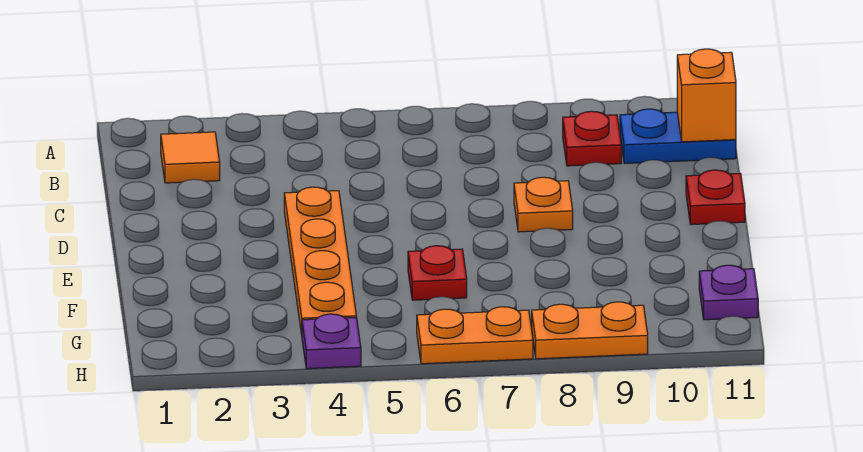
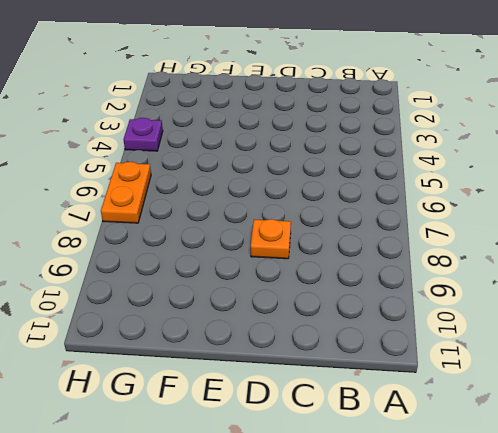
none -> orange 1x1 tile [161,132,220,183]
none -> red 1x1 plate [563,111,621,166]
none -> blue 1x2 plate [620,109,736,164]

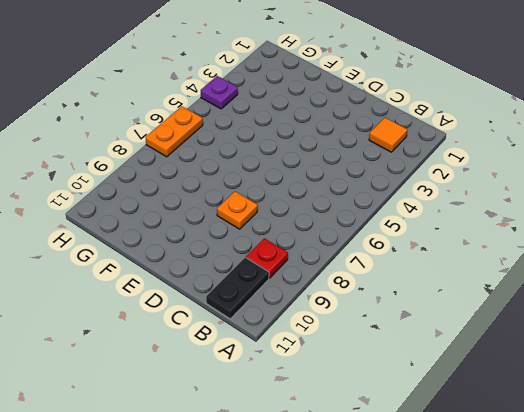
black 1x2 plate [206,257,269,319] -> blue 1x2 plate [620,109,736,164]
none -> orange 1x4 plate [284,187,356,334]
none -> red 1x1 plate [686,170,745,225]
none -> red 1x1 plate [408,246,467,300]

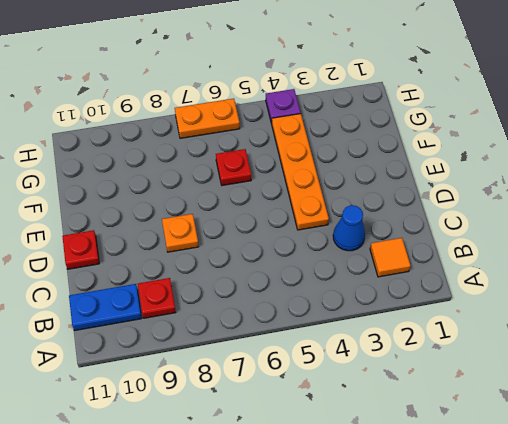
blue 1x1 cone [333,205,365,251] -> none
none -> purple 1x1 plate [699,265,758,320]
none -> orange 1x2 plate [532,302,648,359]
none -> orange 1x1 brick [677,49,736,142]

